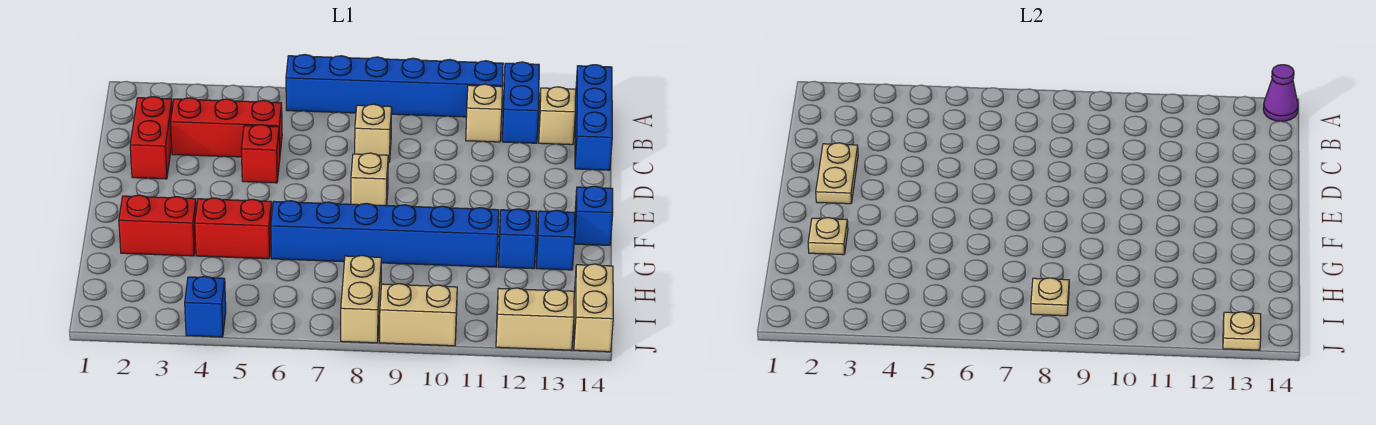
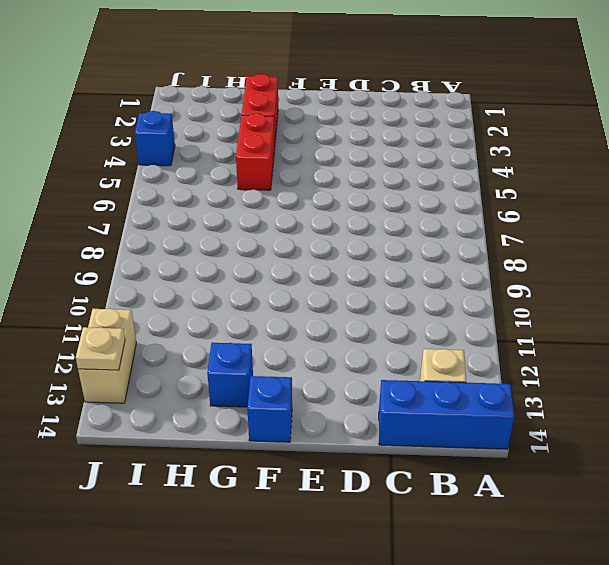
none -> blue 1x6 brick [286,55,503,117]
none -> blue 1x2 brick [502,62,539,143]
none -> tan 1x1 brick [466,84,502,142]

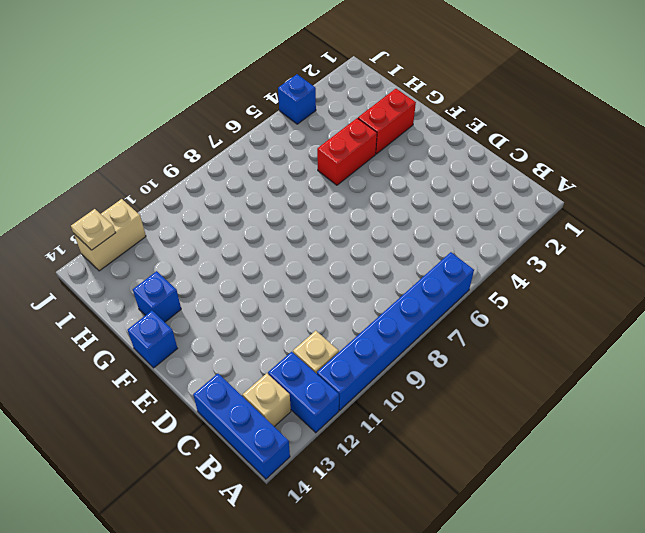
none -> red 1x2 brick [130,97,172,179]
none -> red 1x3 brick [171,98,282,157]
none -> tan 1x1 brick [355,104,392,162]

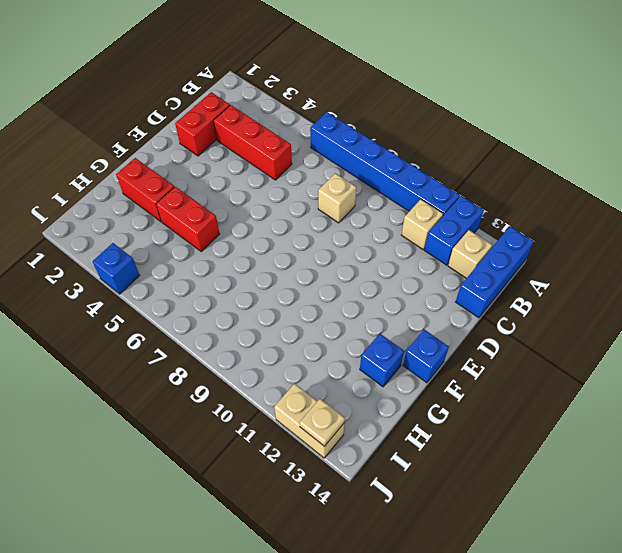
none -> red 1x1 brick [241,125,280,183]
none -> tan 1x1 brick [351,153,388,206]
none -> blue 1x6 brick [271,201,499,267]

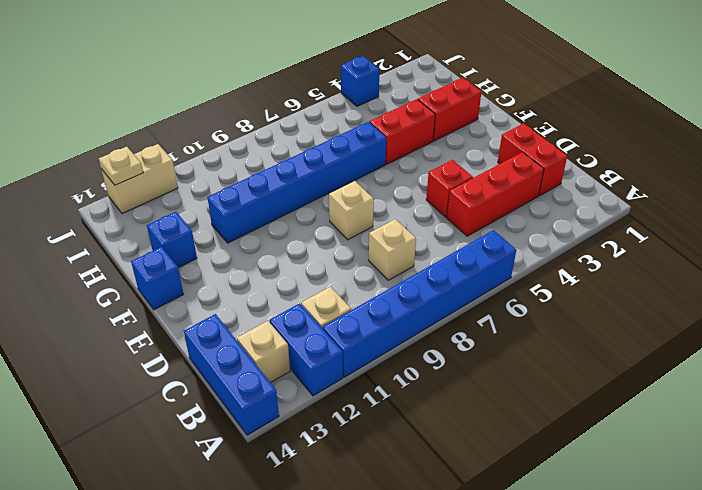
none -> blue 1x1 brick [498,209,537,269]
none -> tan 1x2 brick [341,255,381,343]
none -> tan 1x2 brick [574,264,613,352]

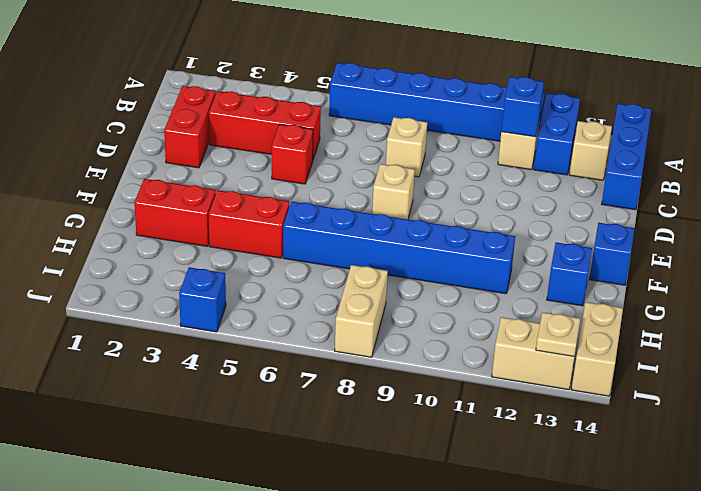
blue 1x1 brick [501,77,544,137] -> blue 1x1 brick moved to [498,209,537,269]
none -> tan 1x2 brick [380,284,457,346]
none -> purple 1x1 cone [1263,65,1298,121]
none -> tan 1x2 plate [816,143,858,204]

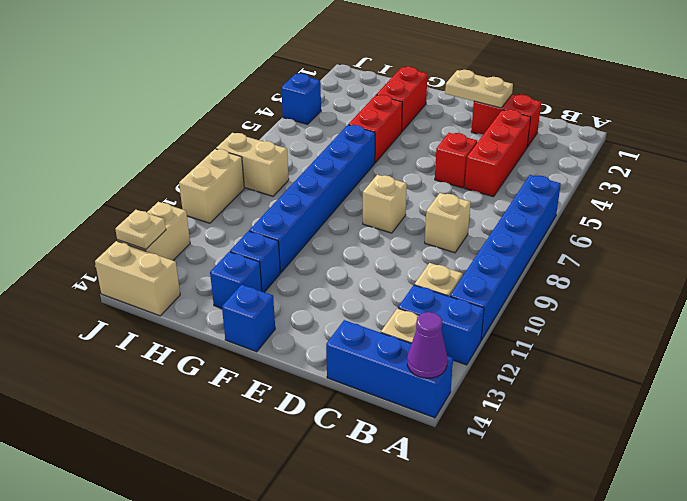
none -> tan 1x1 plate [808,218,848,255]
none -> tan 1x1 plate [1031,278,1069,316]

